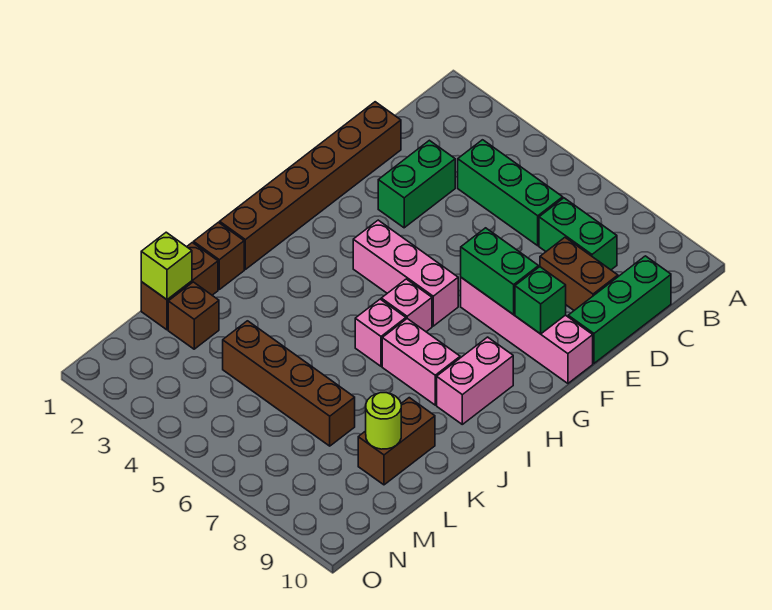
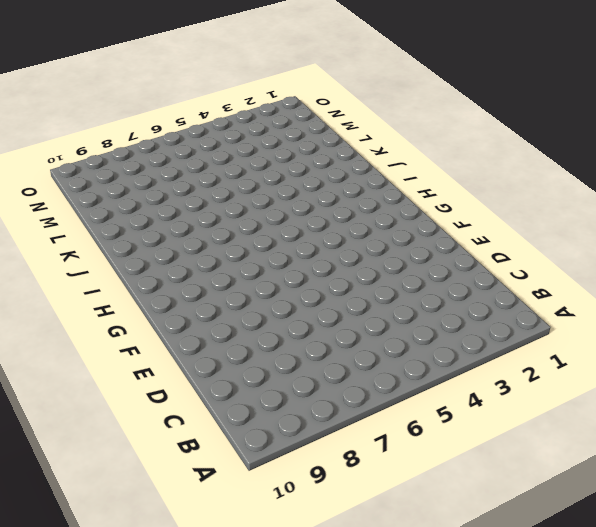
none -> green 1x3 brick [458,140,563,246]
none -> green 1x2 brick [539,198,617,270]
none -> green 1x3 brick [568,256,671,363]

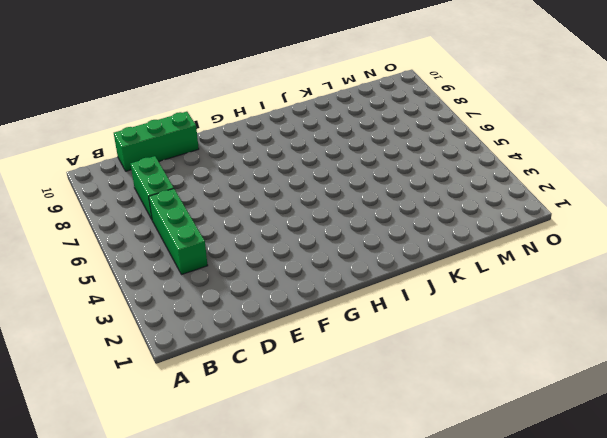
none -> brown 1x6 brick [220,102,401,269]
none -> green 1x2 brick [378,140,455,228]
none -> brown 1x2 brick [540,238,618,310]

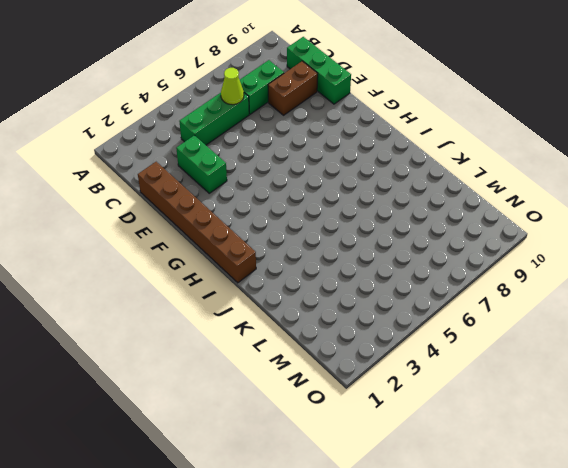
lime 1x1 cone [221,68,244,105] -> none
none -> pink 1x4 brick [461,278,593,383]
none -> pink 1x3 brick [353,220,458,326]
none -> pink 1x1 brick [381,279,432,332]

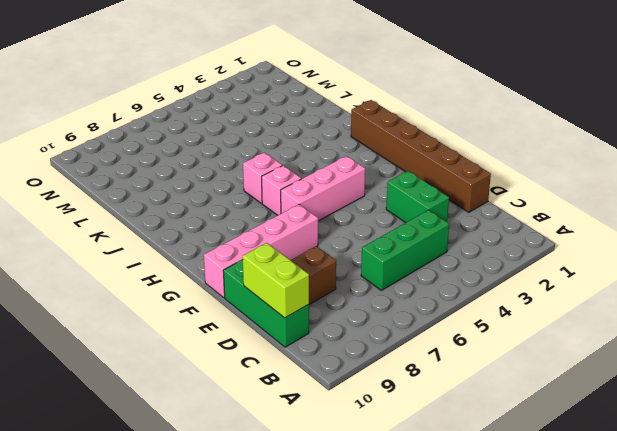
lime 1x2 brick [243,243,309,318] -> none
none -> green 1x2 brick [539,198,617,270]
none -> pink 1x2 brick [437,337,513,424]
none -> pink 1x2 brick [382,319,460,405]

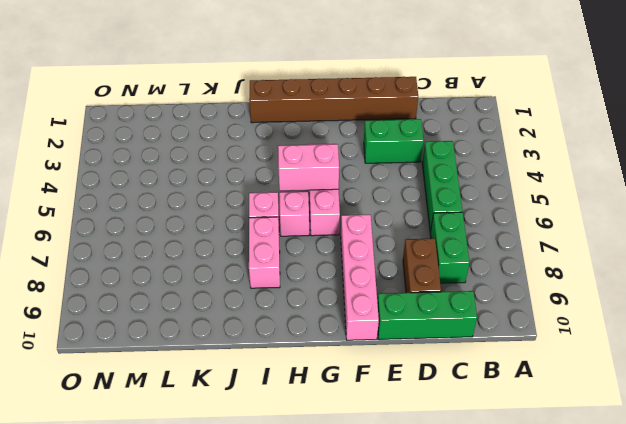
pink 1x2 brick [278,144,339,191] -> pink 1x2 brick moved to [437,337,513,424]
none -> brown 1x1 brick [194,222,244,289]
none -> brown 1x2 brick [141,243,218,330]
none -> brown 1x2 brick [358,398,435,485]

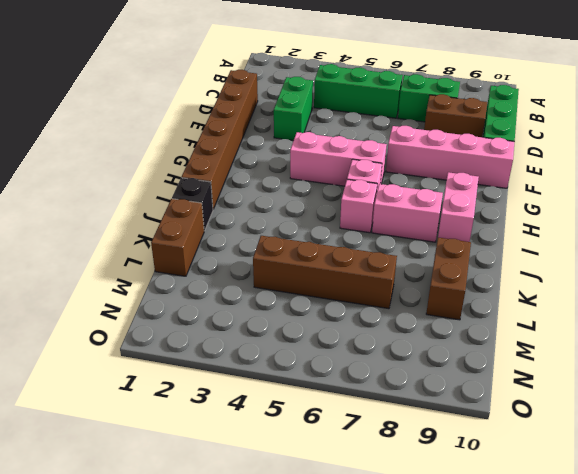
black 1x1 brick [172,178,213,231] -> brown 1x1 brick [194,222,244,289]
none -> brown 1x1 brick [168,282,219,349]
none -> green 1x2 brick [461,228,539,315]
none -> green 1x1 brick [515,267,566,334]

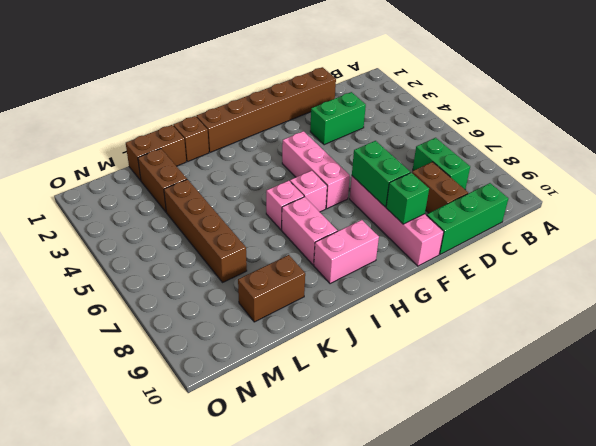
brown 1x2 brick [138,149,187,212] -> brown 1x1 brick [168,282,219,349]
none -> green 1x3 brick [458,140,563,246]
none -> lime 1x1 brick [141,232,192,300]
none -> lime 1x1 round brick [366,393,401,449]

